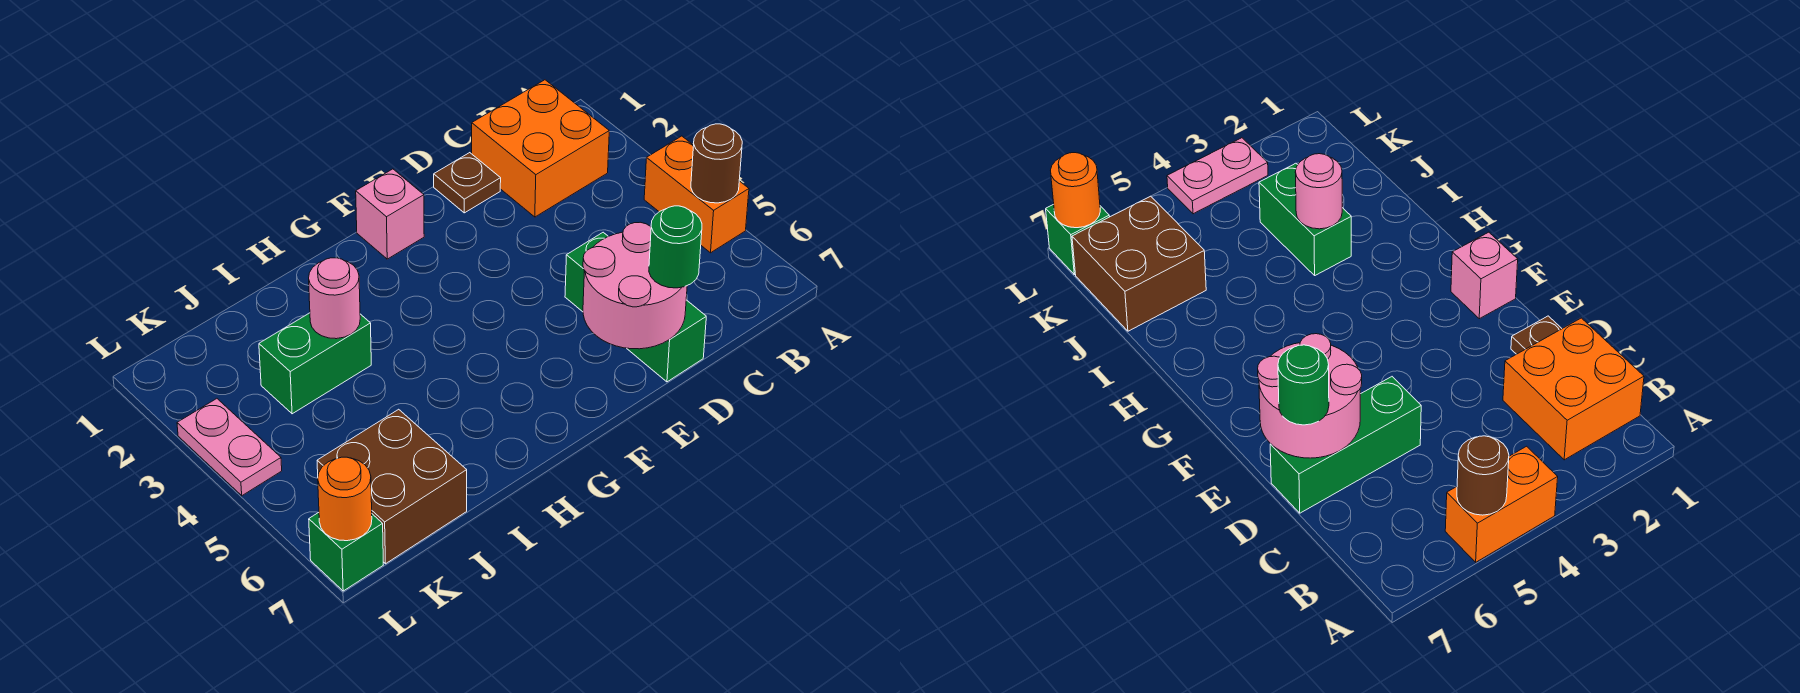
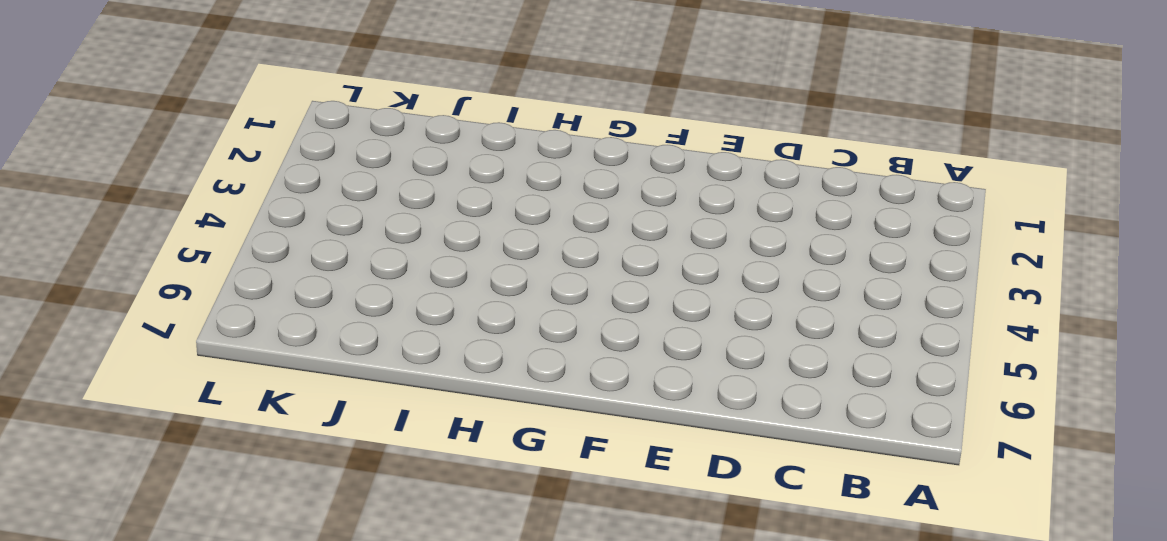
none -> orange 1x2 brick [644,136,749,253]
none -> orange 2x2 brick [472,80,609,217]
none -> brown 1x1 plate [434,153,501,213]

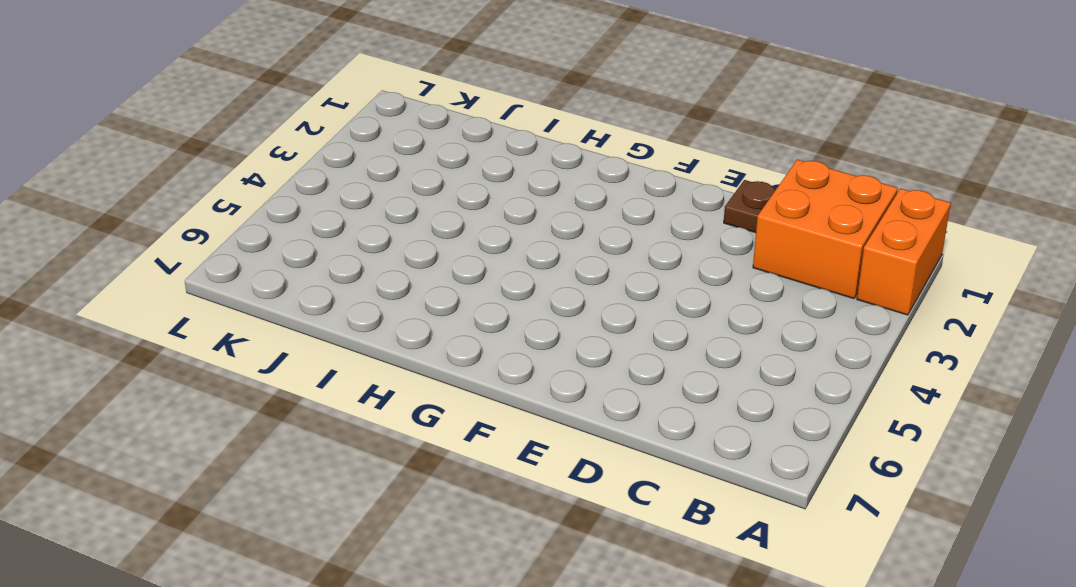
orange 1x2 brick [857,189,951,315] -> orange 1x2 brick moved to [644,136,749,253]
none -> green 1x3 brick [565,232,706,382]
none -> pink 1x1 brick [356,169,424,259]
none -> green 1x2 brick [259,313,371,414]

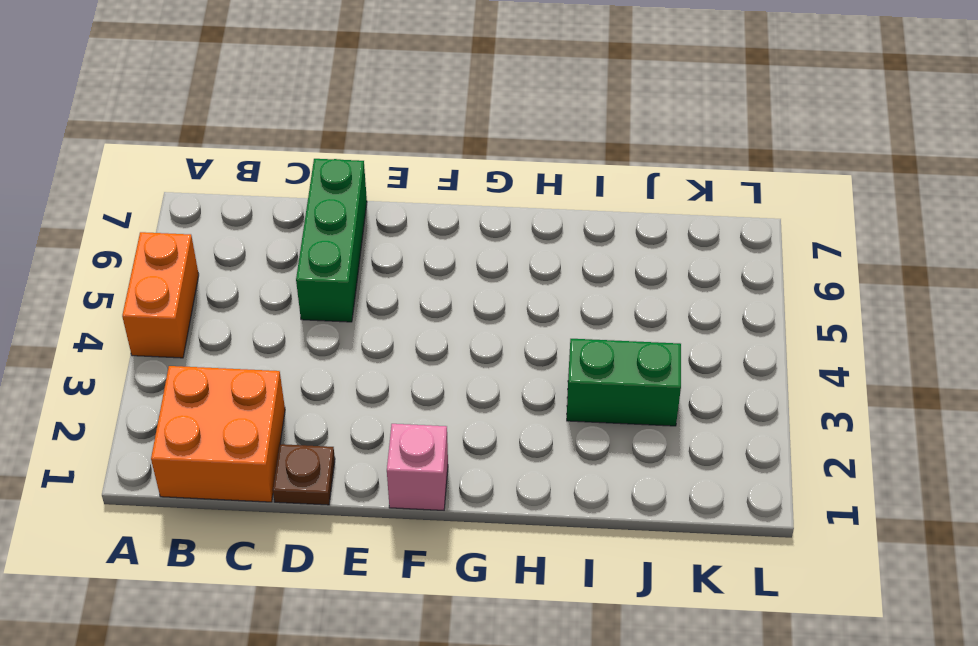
none -> brown 2x2 brick [317,409,467,564]
none -> pink 1x2 plate [177,399,282,496]
none -> green 1x1 brick [309,513,383,591]

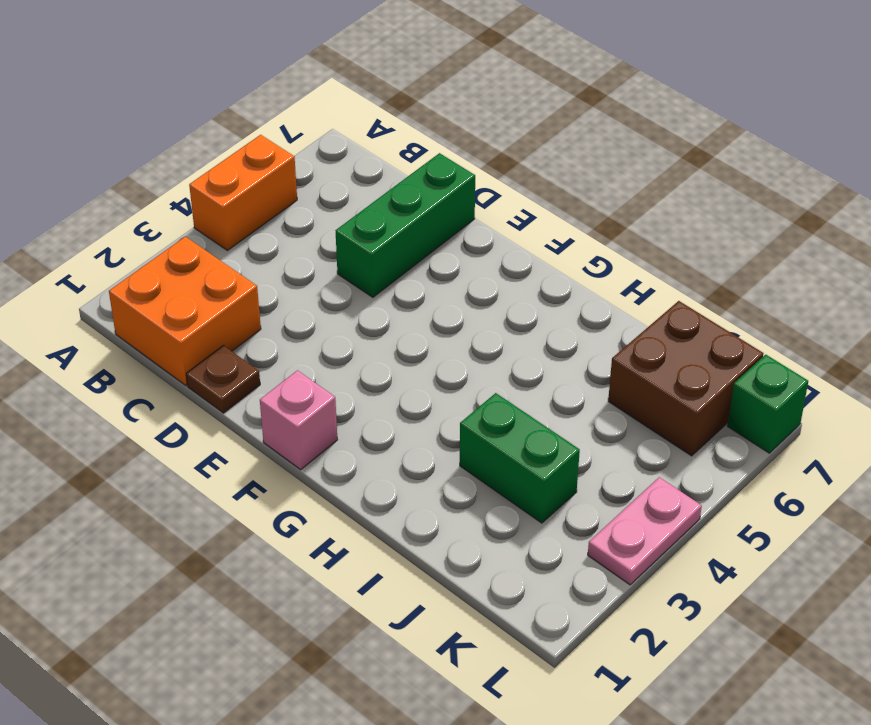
none -> brown 1x1 round brick [691,124,742,203]
none -> pink 2x2 round brick [583,222,687,349]
none -> pink 1x1 round brick [309,258,360,339]

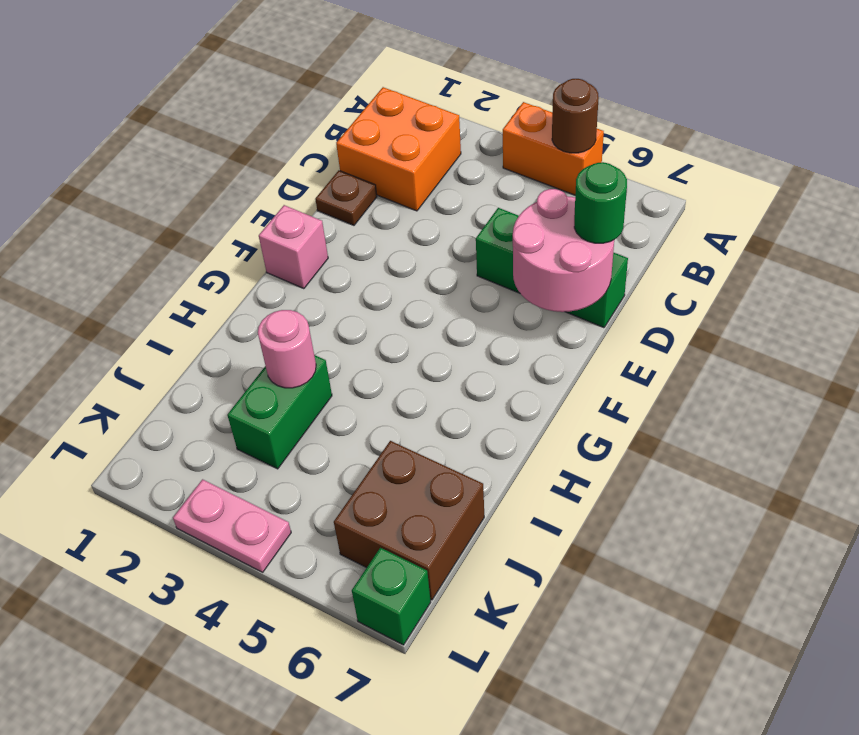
none -> orange 1x1 round brick [318,457,372,541]

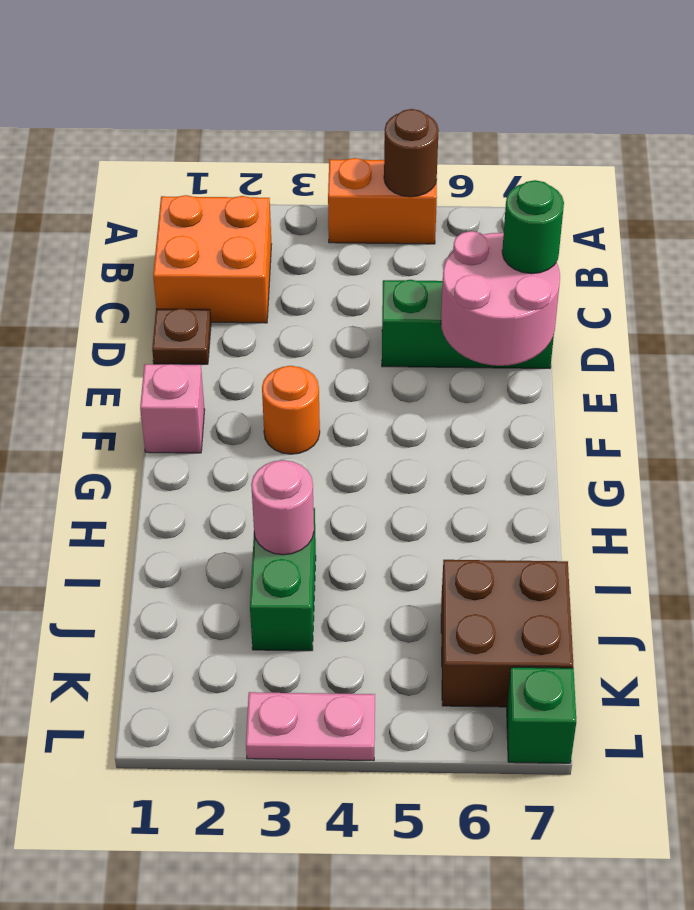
orange 1x1 round brick [262,366,320,454] -> orange 1x1 round brick moved to [318,457,372,541]

